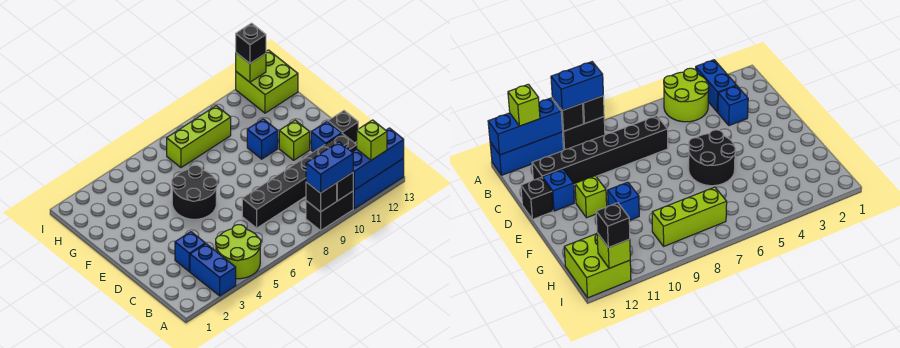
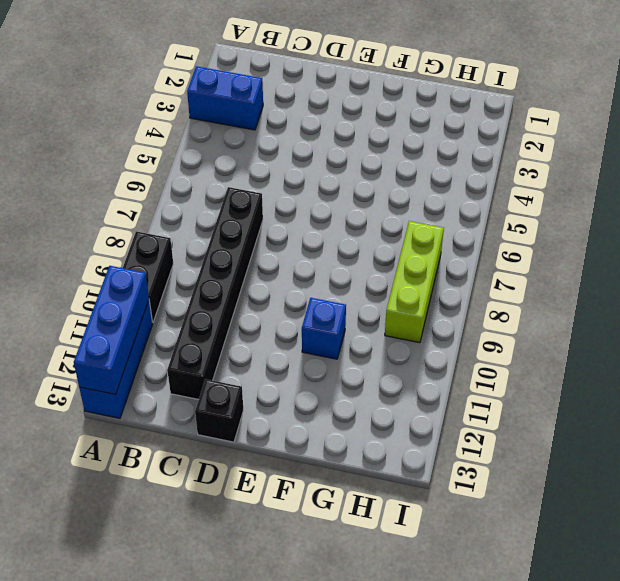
none -> lime 2x2 round brick [216,225,261,279]
none -> blue 1x1 brick [175,232,205,272]
none -> blue 1x1 brick [311,121,342,152]

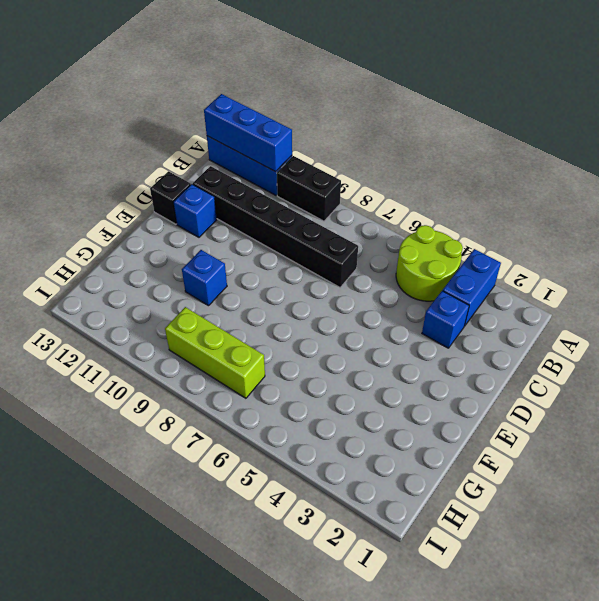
none -> black 2x2 round brick [172,165,217,219]
none -> lime 1x1 brick [279,120,310,160]
none -> lime 2x2 brick [236,50,298,113]

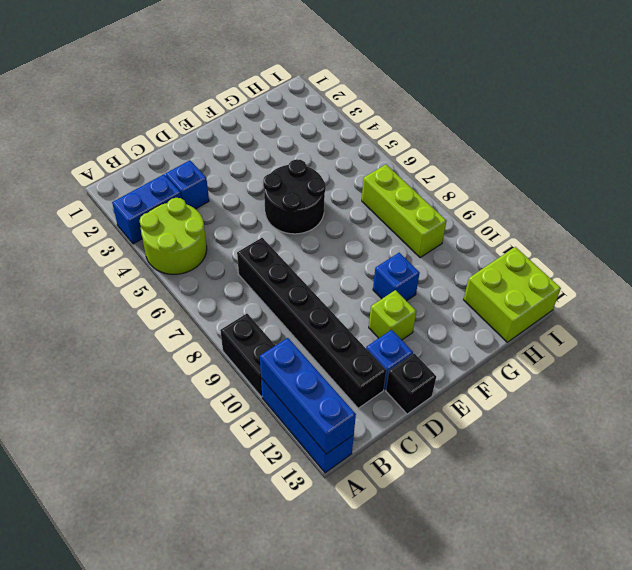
none -> black 1x1 brick [306,182,337,212]
none -> black 1x1 brick [337,173,353,201]
none -> lime 1x1 brick [236,53,266,82]

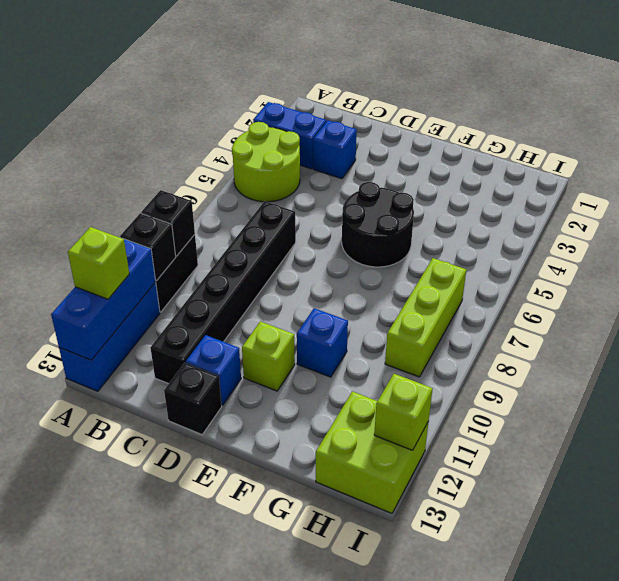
none -> blue 1x2 brick [306,142,353,193]
none -> black 1x1 brick [236,23,266,63]

